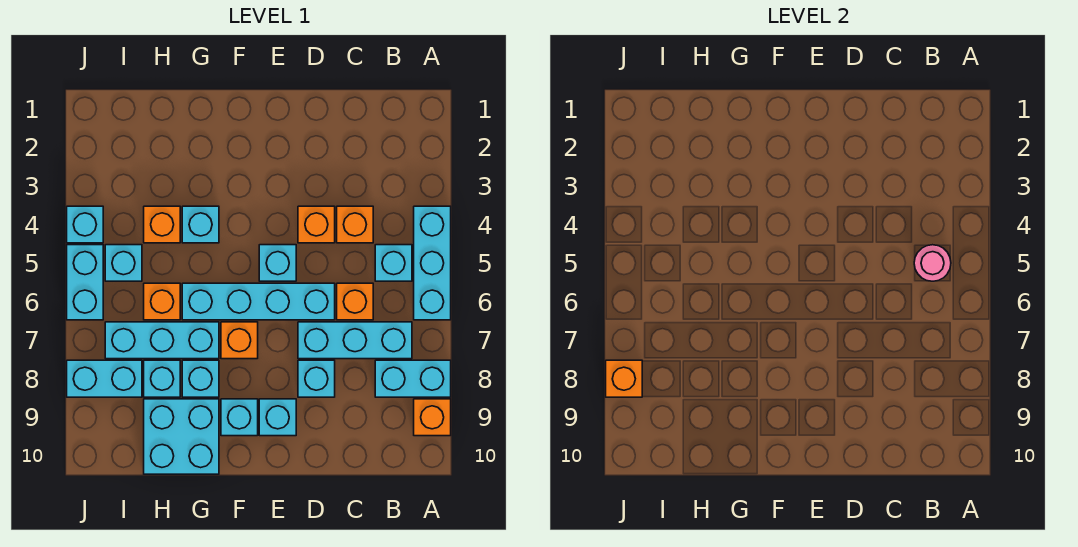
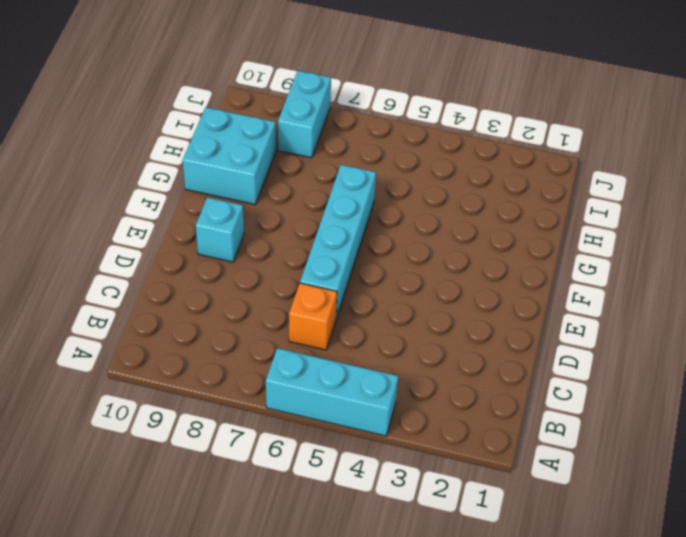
none -> cyan 1x2 brick [375,360,451,397]
none -> orange 1x1 brick [414,399,451,436]
none -> cyan 1x1 brick [375,245,412,281]

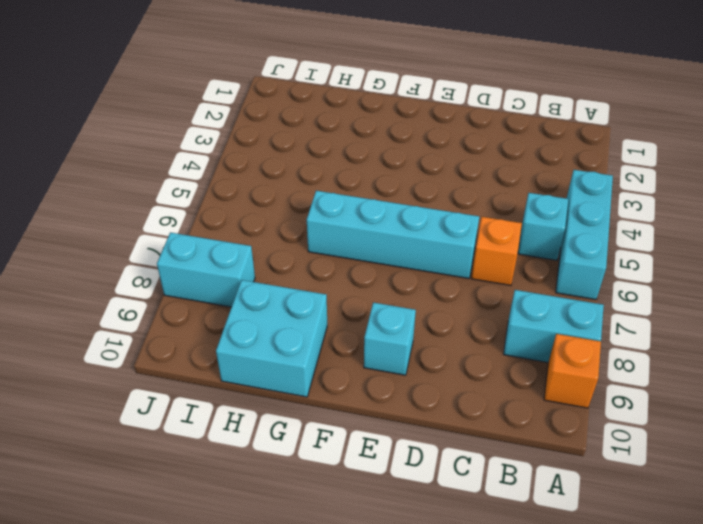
none -> cyan 1x3 brick [298,322,412,359]
none -> orange 1x1 brick [337,206,373,243]
none -> orange 1x1 brick [298,206,335,243]

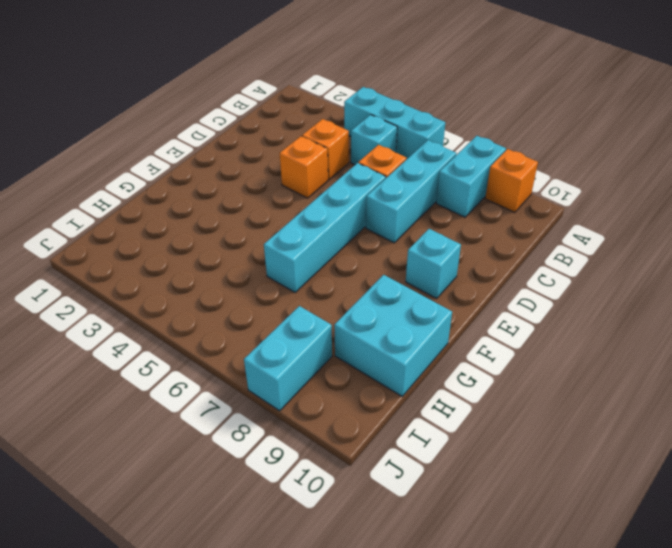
none -> cyan 1x1 brick [298,360,335,397]
none -> cyan 1x1 brick [259,245,296,281]
none -> orange 1x1 brick [221,322,258,359]

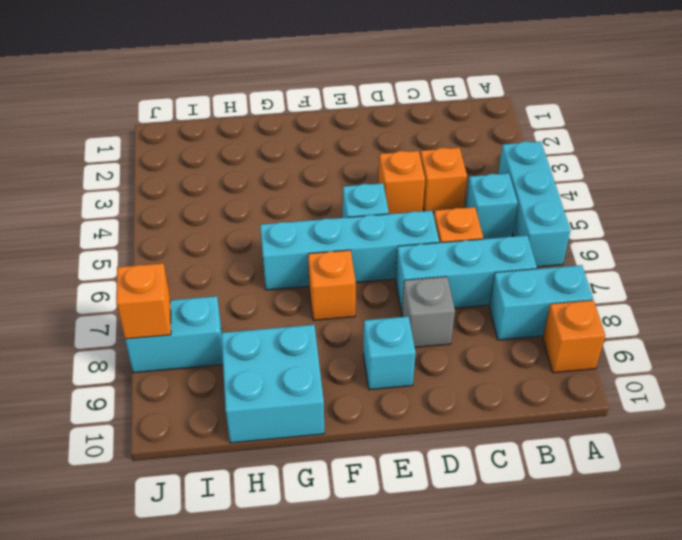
grey 1x1 brick [402,277,455,347] -> cyan 1x1 brick [298,360,335,397]
none -> cyan 1x1 brick [221,399,258,436]
none -> cyan 1x1 brick [182,206,219,243]
none -> cyan 1x3 brick [105,322,219,359]

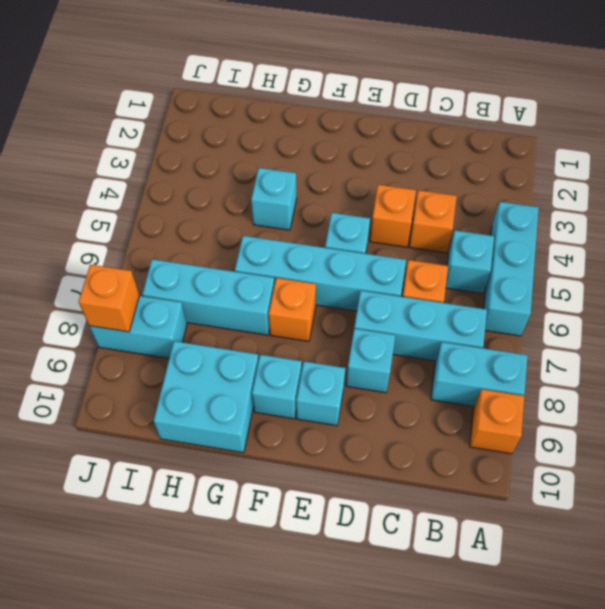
none -> cyan 1x1 brick [182,360,219,397]
none -> orange 1x1 brick [144,206,180,243]
none -> orange 1x1 brick [144,283,180,320]

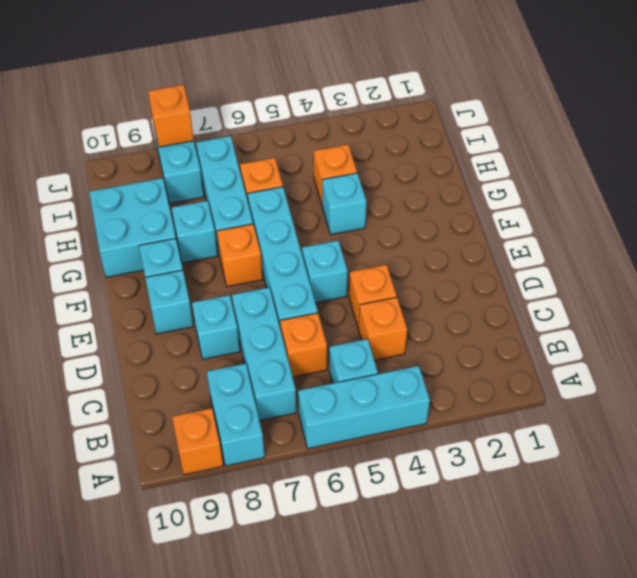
none -> cyan 1x1 brick [144,360,180,397]
none -> cyan 1x1 brick [105,245,142,281]
none -> cyan 1x1 brick [67,206,103,243]

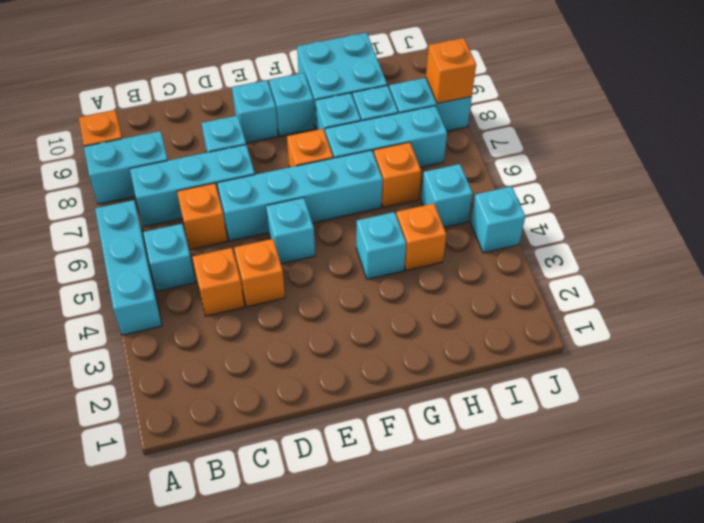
none -> cyan 1x2 brick [67,245,103,320]
none -> pink 1x1 round brick [914,245,951,281]

